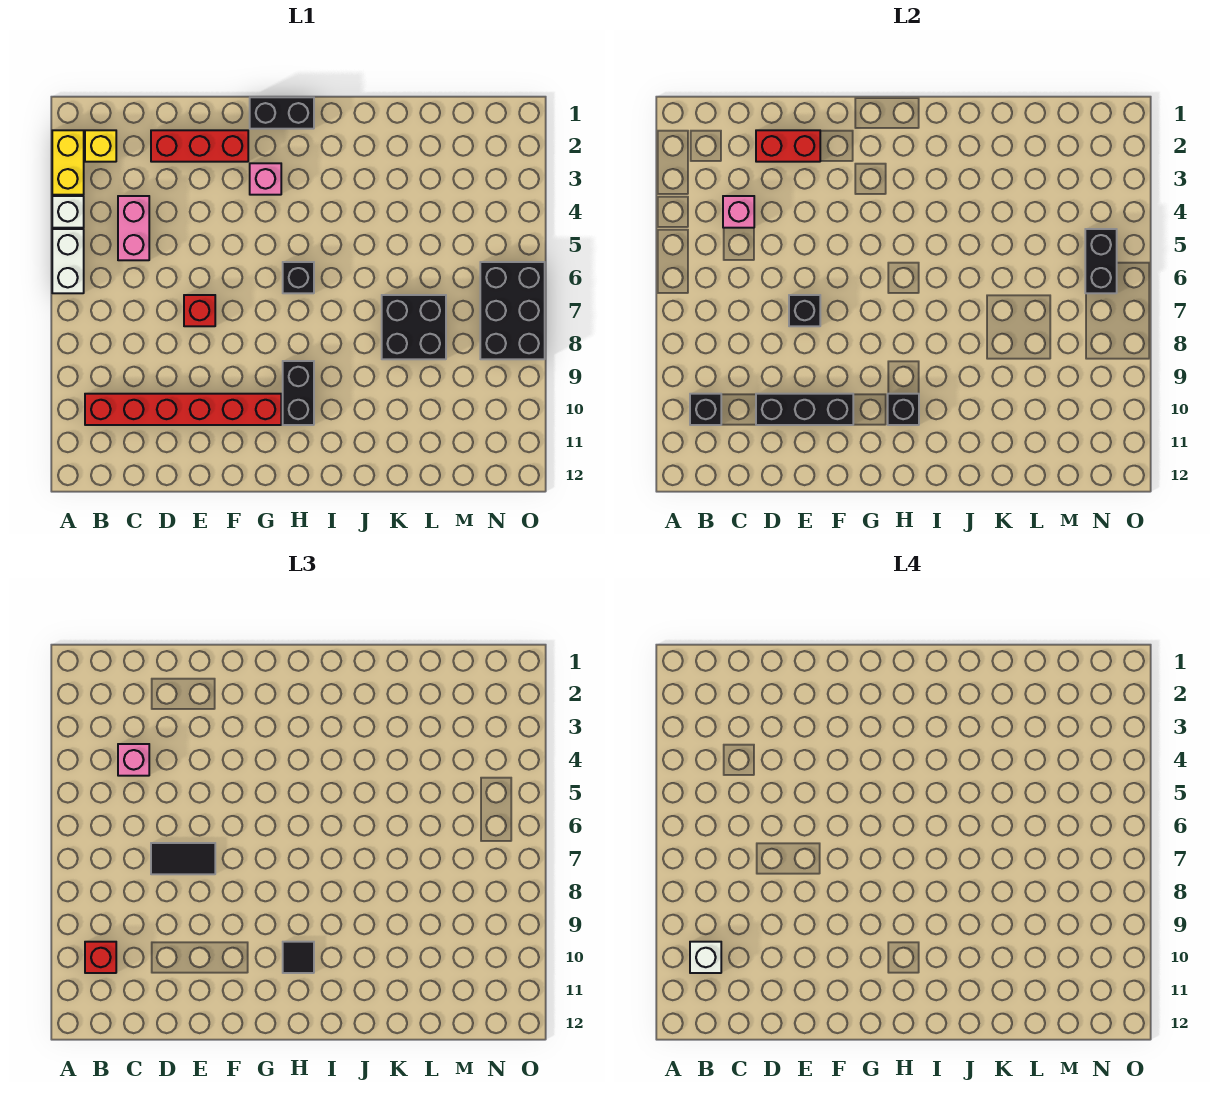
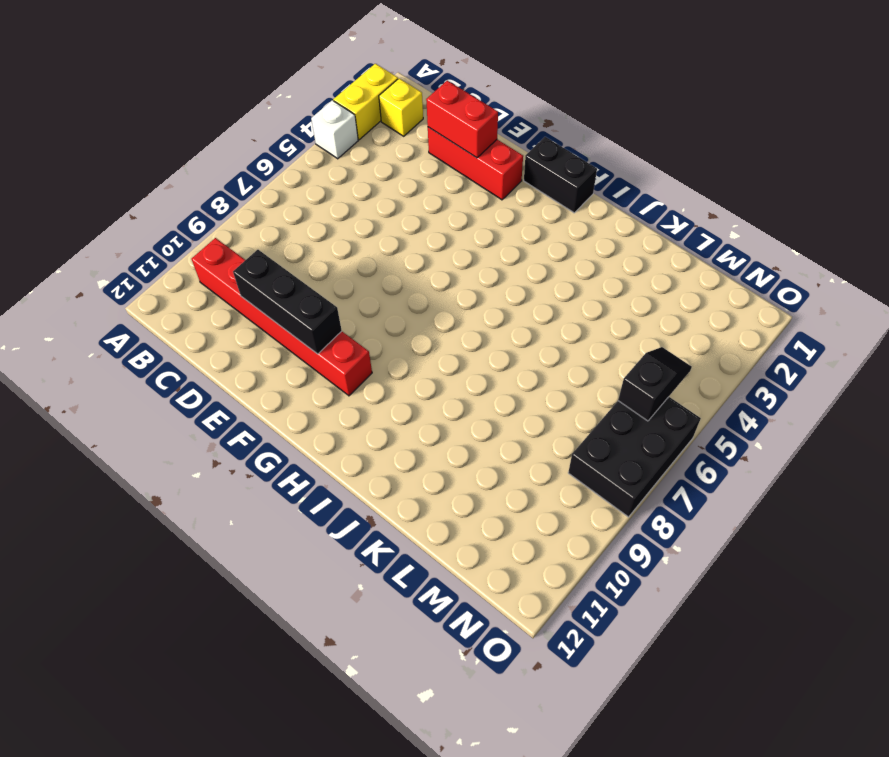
black 1x2 slope [618,347,692,421] -> black 1x2 brick [1085,229,1117,293]
none -> white 1x2 brick [52,229,84,293]
none -> pink 1x2 brick [118,196,149,260]
none -> red 1x1 brick [184,295,215,326]

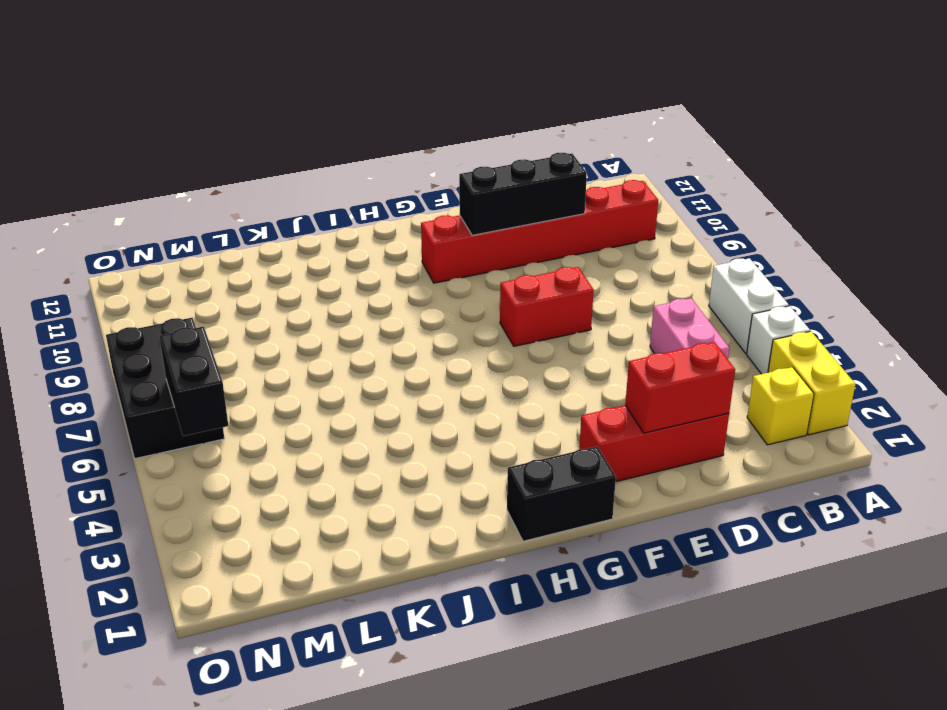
red 1x2 brick [500,267,594,346] -> red 1x1 brick [184,295,215,326]
none -> pink 1x1 brick [250,163,281,195]
none -> black 1x1 brick [283,262,314,293]
none -> black 1x2 brick [283,361,314,425]

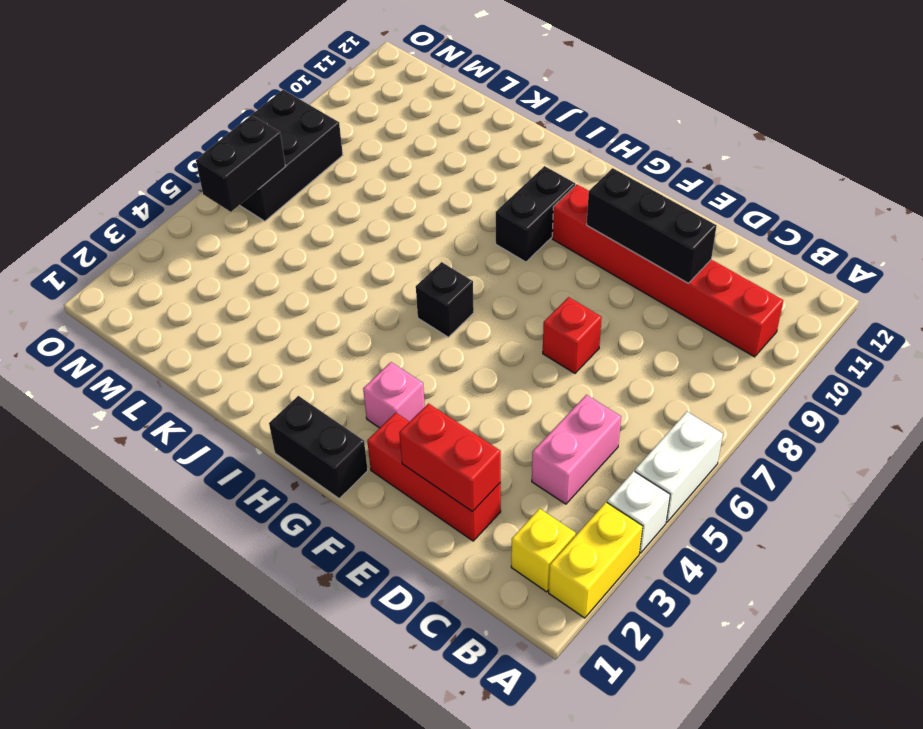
none -> black 2x2 brick [382,295,446,359]
none -> black 1x1 brick [690,394,721,425]
none -> pink 1x1 brick [723,196,754,228]

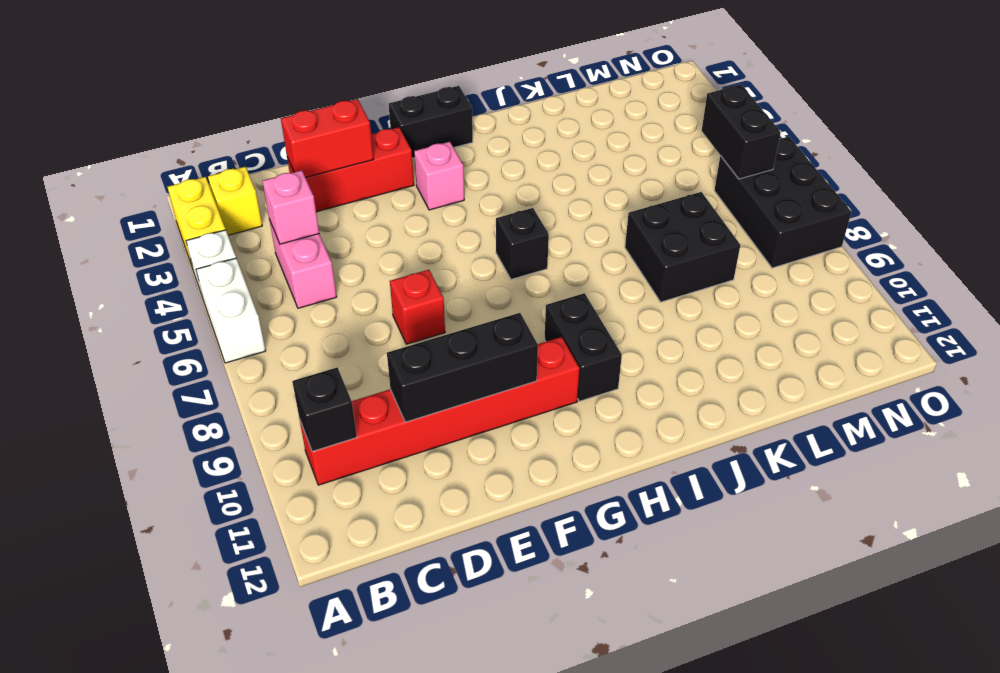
none -> black 1x1 brick [789,295,820,326]
none -> black 1x1 brick [888,394,919,425]
none -> red 1x1 brick [85,942,116,973]

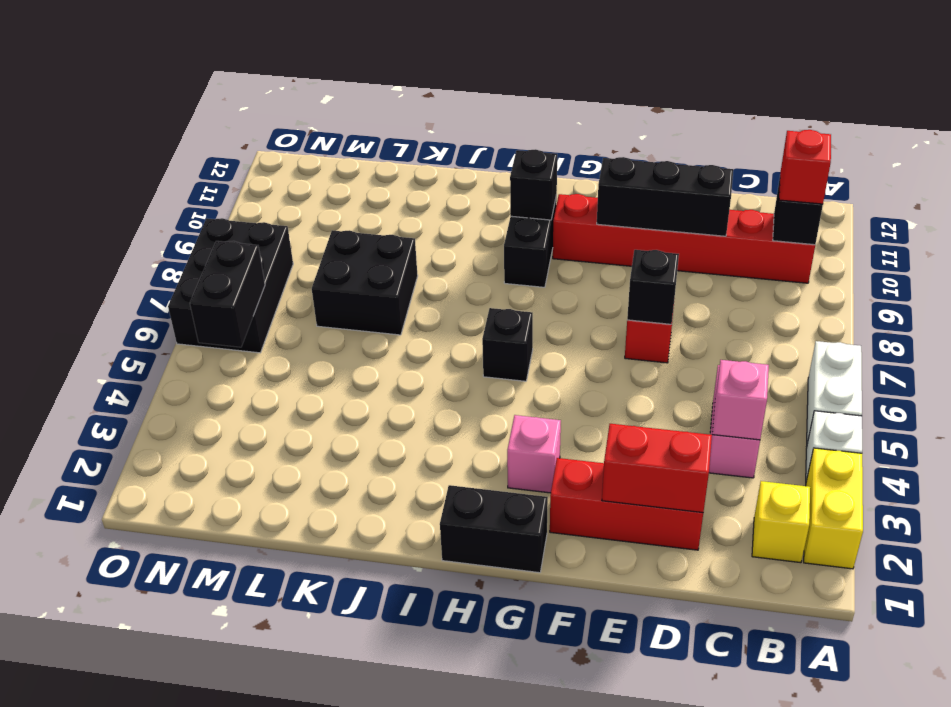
none -> pink 1x1 brick [118,744,149,776]
none -> black 1x2 tile [151,843,215,874]
none -> black 1x1 tile [283,942,314,973]

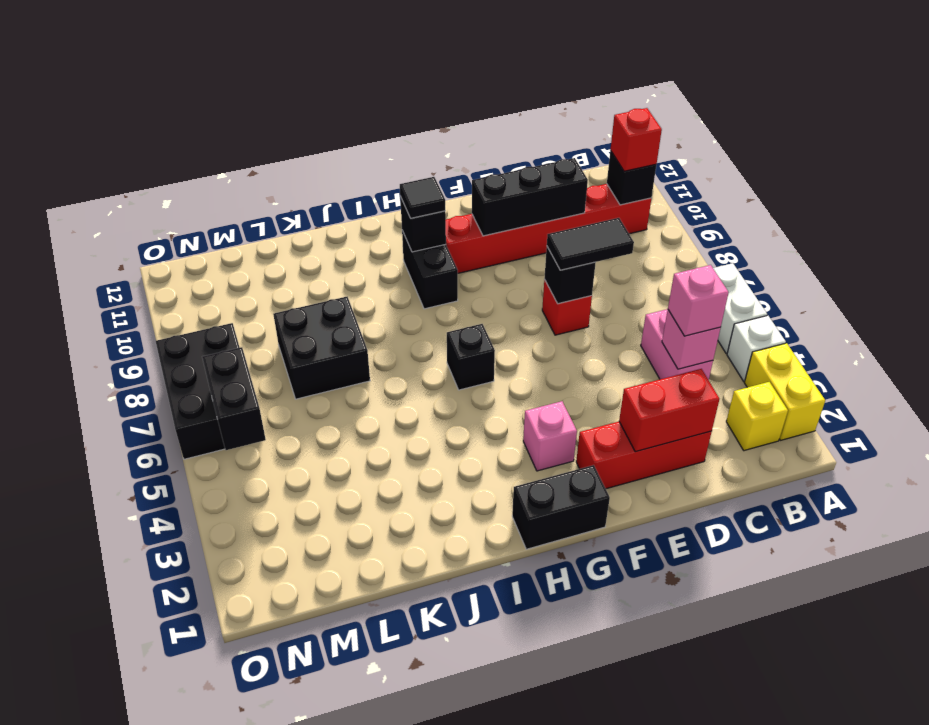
none -> white 1x1 brick [690,942,721,973]

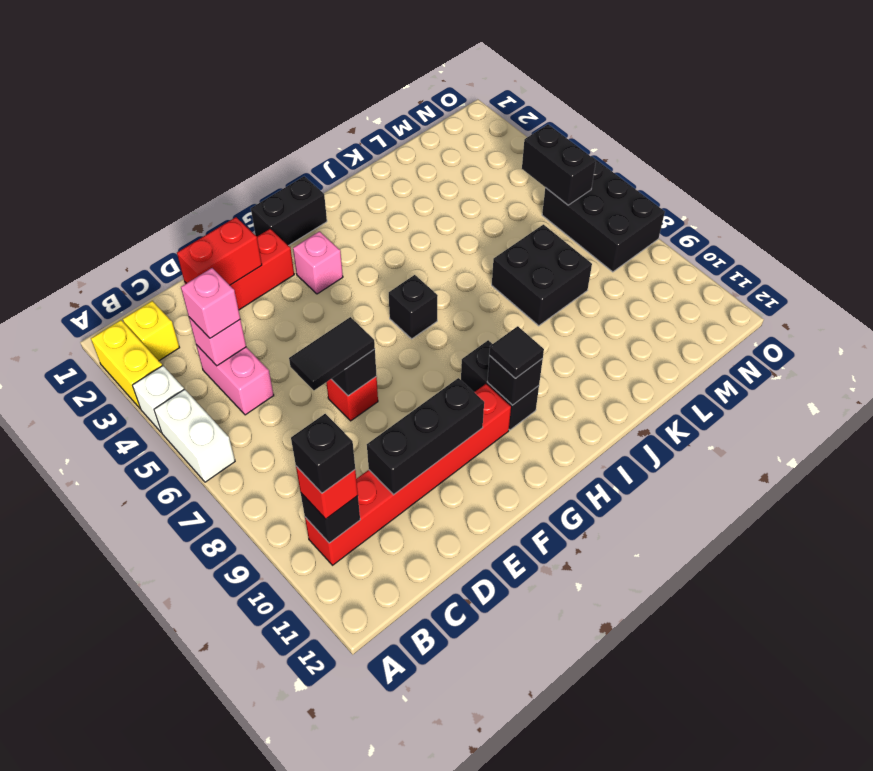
black 1x1 brick [291,414,355,493] -> white 1x1 brick [690,942,721,973]

